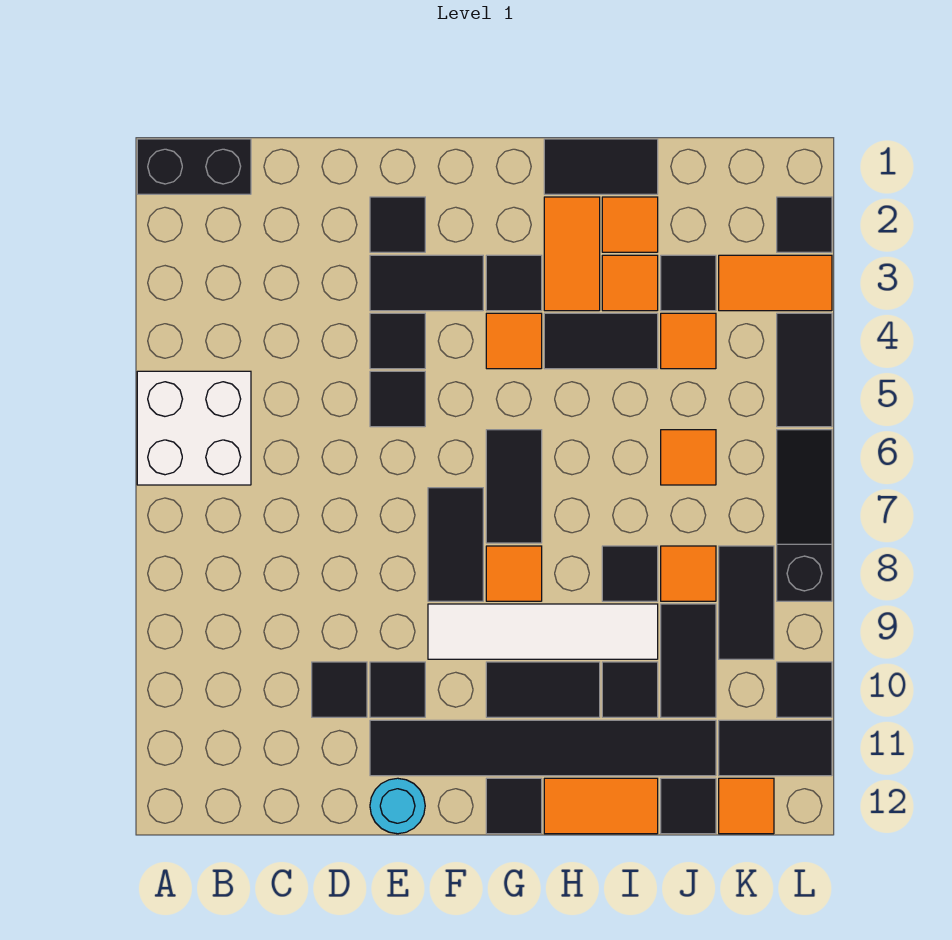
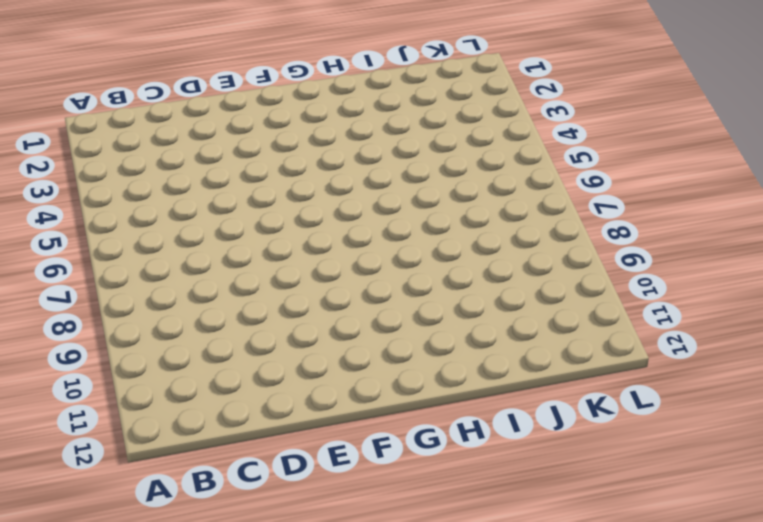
none -> black 1x2 brick [137,139,251,194]
none -> white 2x2 brick [137,371,251,485]
none -> black 1x1 tile [312,662,367,717]
none -> black 1x1 tile [370,197,425,252]

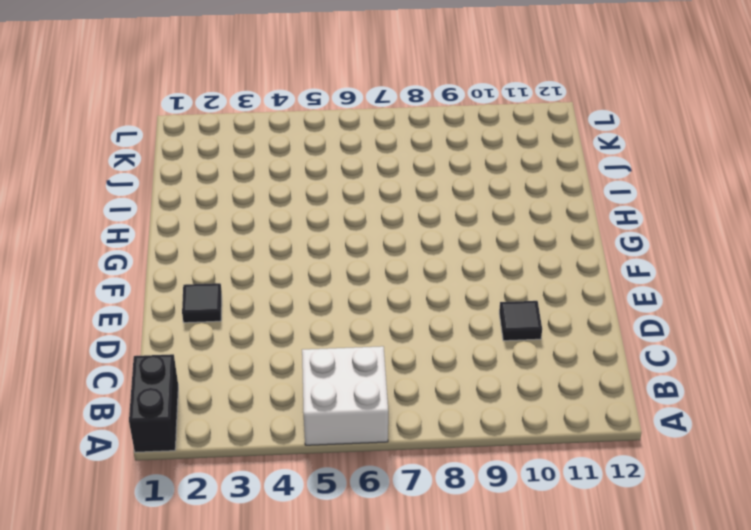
none -> black 1x2 tile [370,255,483,311]
none -> black 1x1 tile [370,313,425,369]
none -> black 1x1 tile [370,371,425,427]
none -> black 1x1 tile [370,662,425,717]

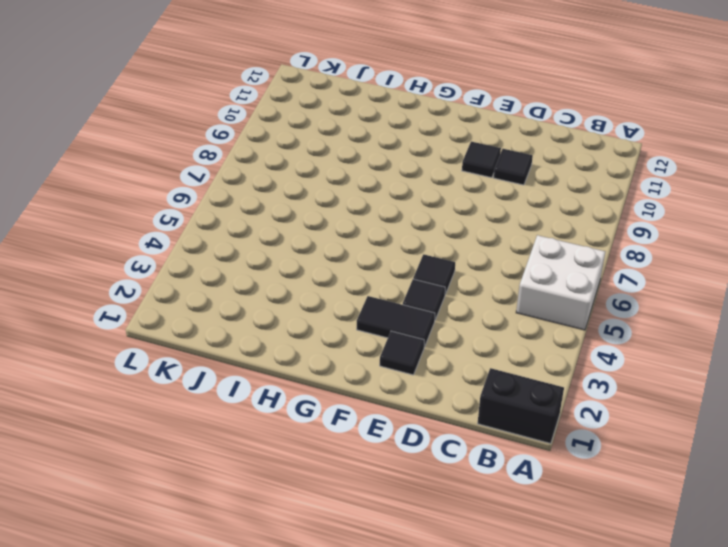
none -> black 1x6 tile [370,720,716,776]
none -> cyan 1x1 round brick [370,778,425,834]
none -> black 1x2 tile [428,488,483,601]
none -> white 1x4 tile [428,604,658,659]

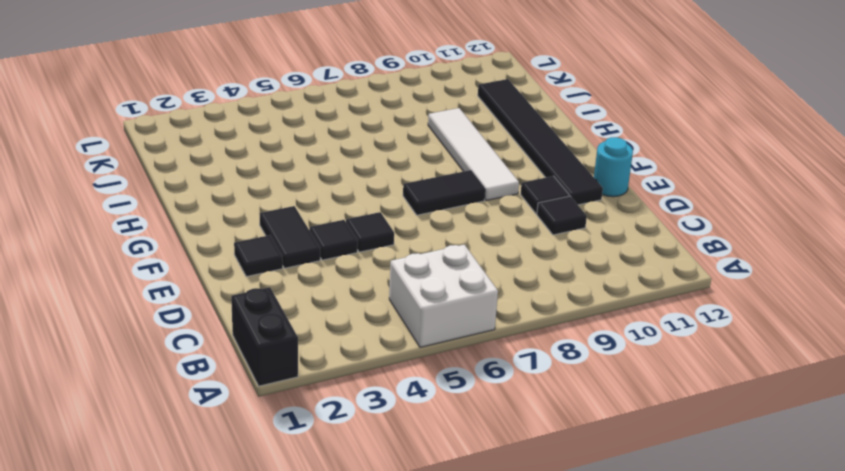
none -> black 1x1 tile [486,255,542,311]
none -> orange 1x1 tile [486,313,542,369]
none -> black 1x2 tile [486,430,542,543]
none -> orange 1x1 tile [486,546,542,601]

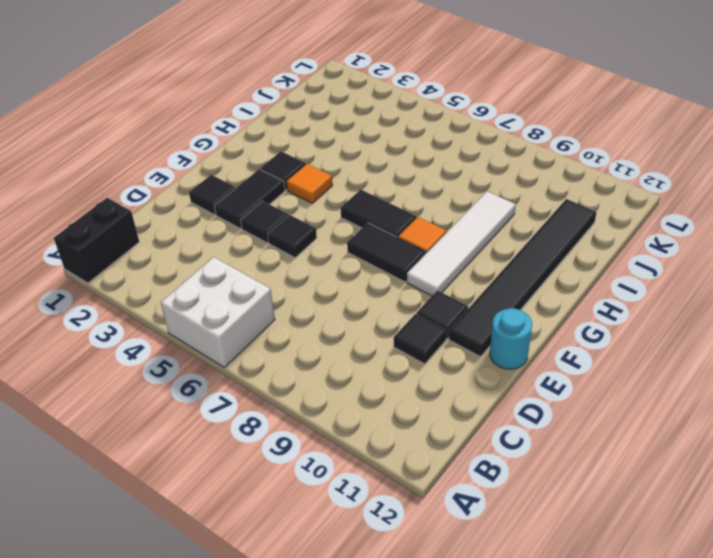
none -> black 1x2 tile [486,662,600,717]
none -> black 1x1 tile [486,778,542,834]
none -> black 1x2 tile [544,139,658,194]
none -> orange 1x2 tile [544,197,600,311]

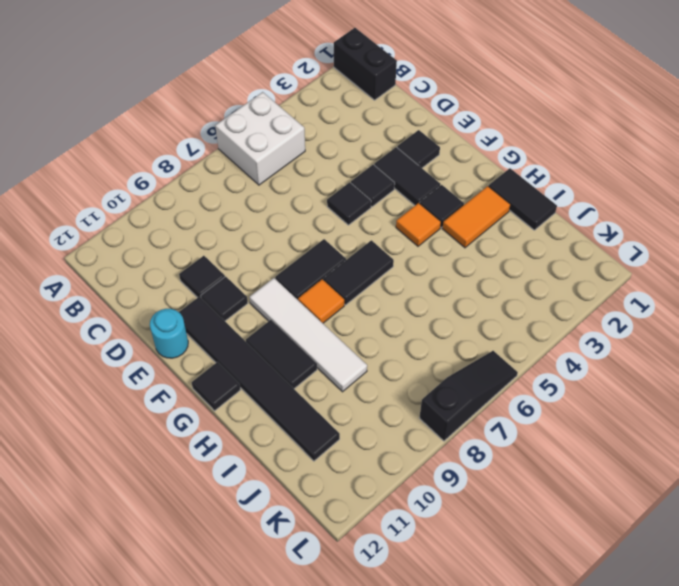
none -> black 1x2 tile [544,313,658,369]
none -> orange 1x2 tile [544,778,658,834]
none -> orange 1x1 tile [602,197,658,252]
none -> orange 1x1 tile [602,255,658,311]

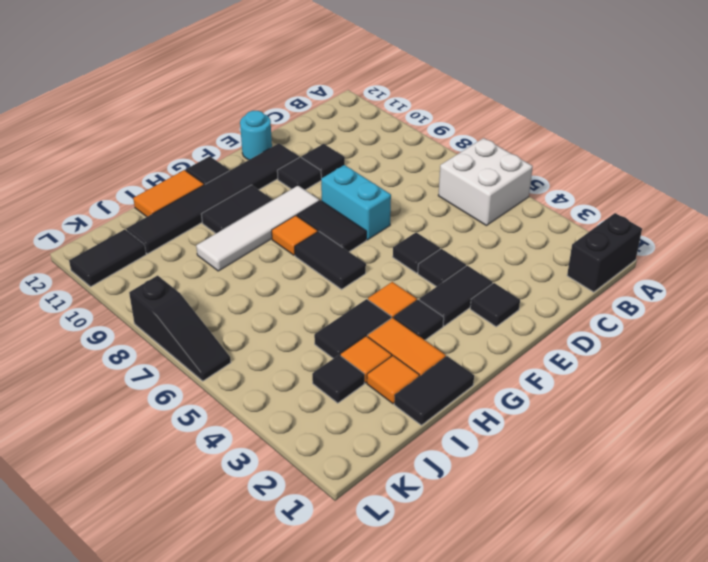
cyan 1x2 brick [321,165,391,240] -> none
none -> black 1x1 tile [602,546,658,601]
none -> black 1x1 tile [602,662,658,717]
none -> orange 1x1 tile [661,313,716,369]
none -> orange 1x1 tile [661,430,716,485]

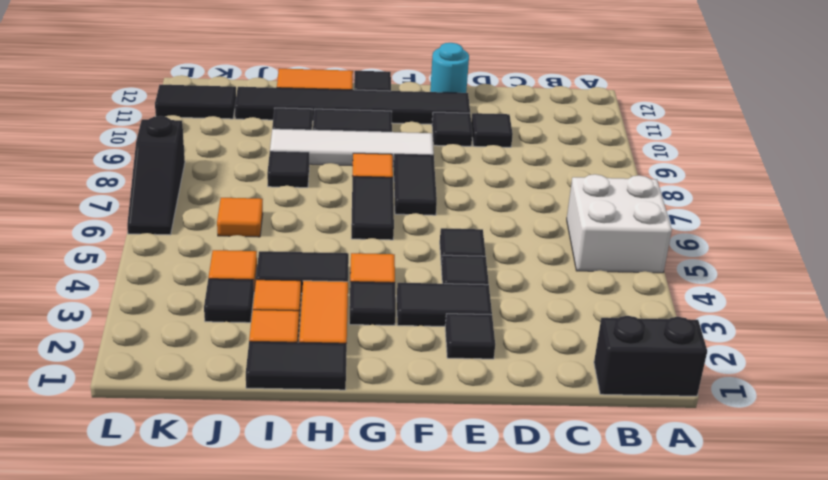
none -> orange 1x1 tile [661,546,716,601]
none -> black 1x2 tile [661,604,716,717]
none -> black 1x1 tile [661,778,716,834]
none -> orange 1x2 tile [719,255,832,311]

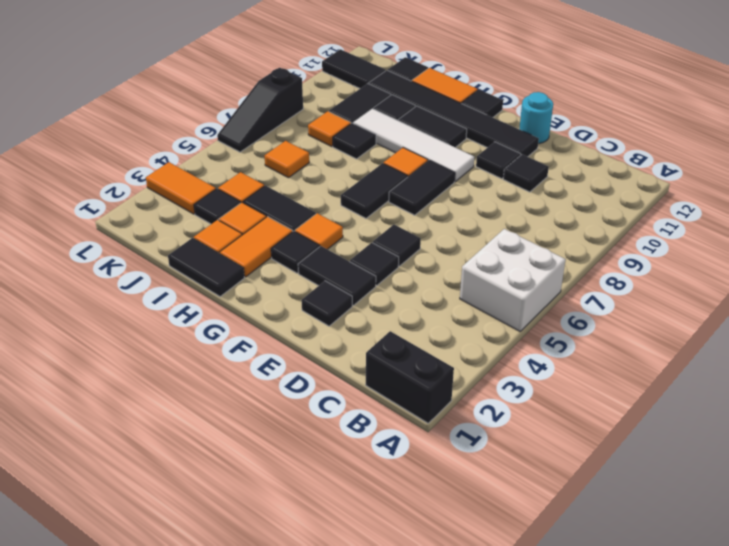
none -> black 1x2 tile [719,546,774,659]
none -> orange 1x1 tile [719,778,774,834]
none -> black 1x1 tile [777,197,832,252]
none -> black 1x2 tile [777,313,832,427]

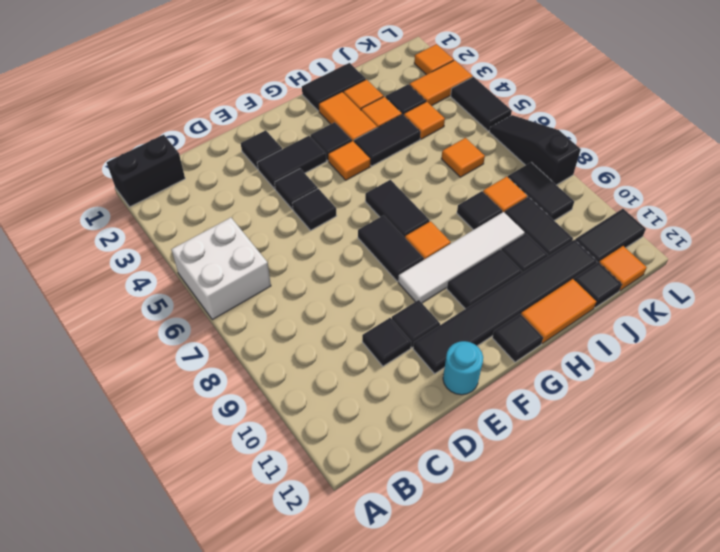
orange 1x1 tile [414,44,454,75] -> black 1x1 tile [777,197,832,252]
none -> black 1x1 tile [777,662,832,717]

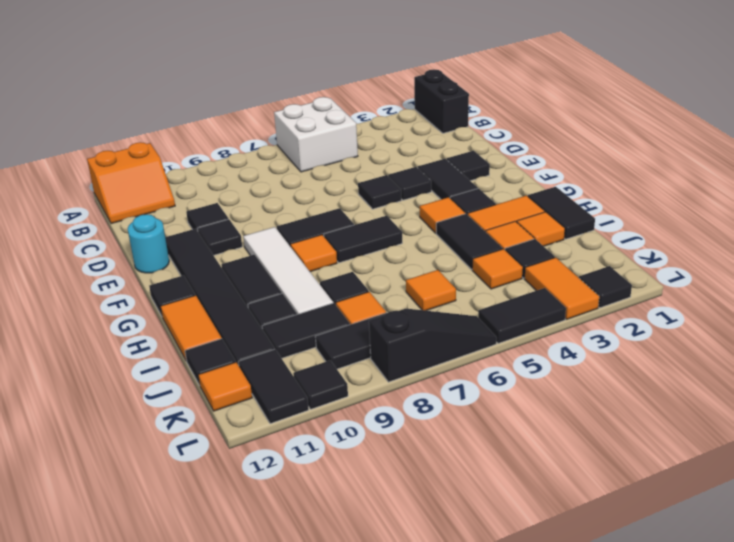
orange 2x2 slope [87,142,175,224] -> none

